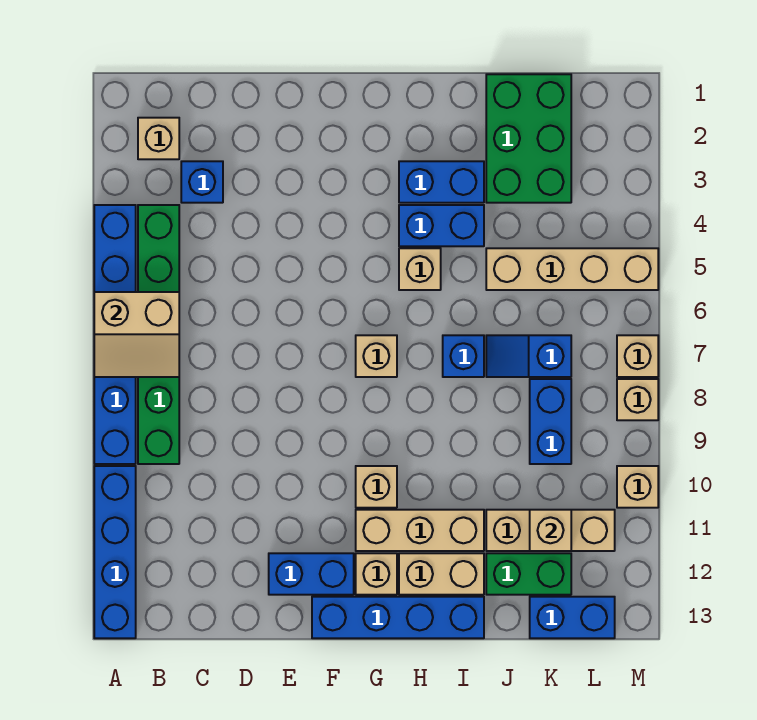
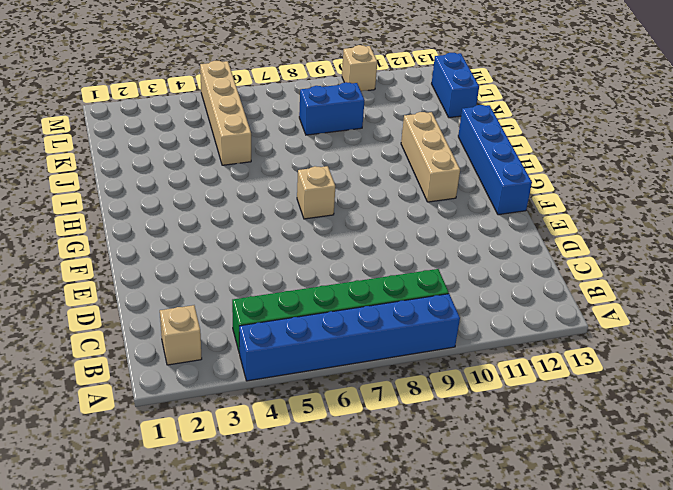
none -> blue 1x4 brick [94,466,136,638]
none -> blue 1x1 brick [181,161,223,203]
none -> blue 1x2 brick [269,553,354,595]

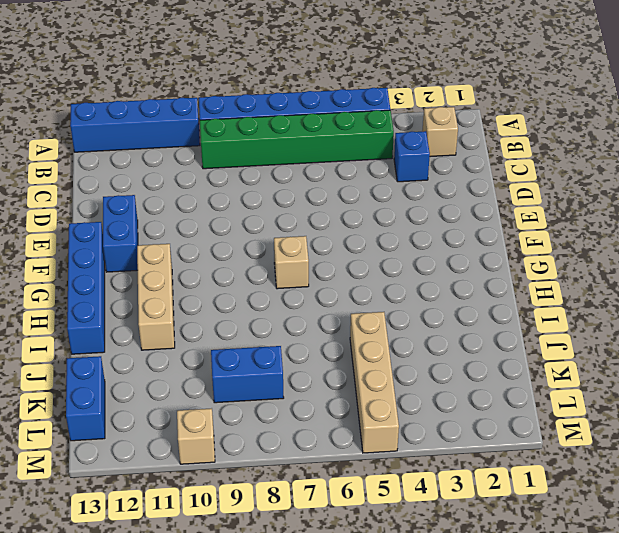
none -> tan 1x1 brick [356,466,397,508]
none -> tan 1x1 brick [356,553,397,595]
none -> blue 1x2 brick [399,161,484,203]

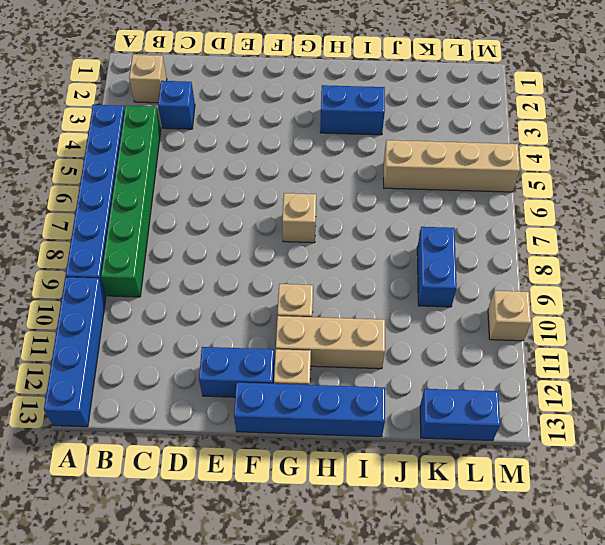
none -> blue 1x2 brick [399,205,484,246]
none -> tan 1x1 brick [399,248,441,290]
none -> tan 1x2 brick [399,553,484,595]

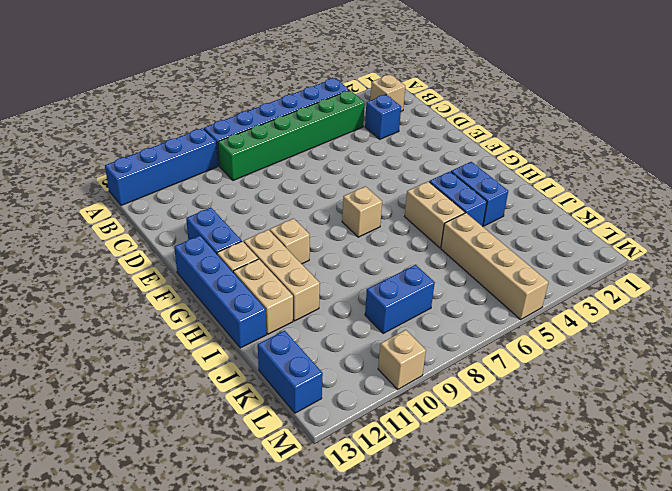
tan 1x2 brick [405,181,465,248] -> tan 1x1 brick [399,248,441,290]
none -> blue 1x1 brick [443,335,484,377]
none -> green 2x3 brick [486,74,571,203]
none -> blue 1x2 slope [486,335,571,377]

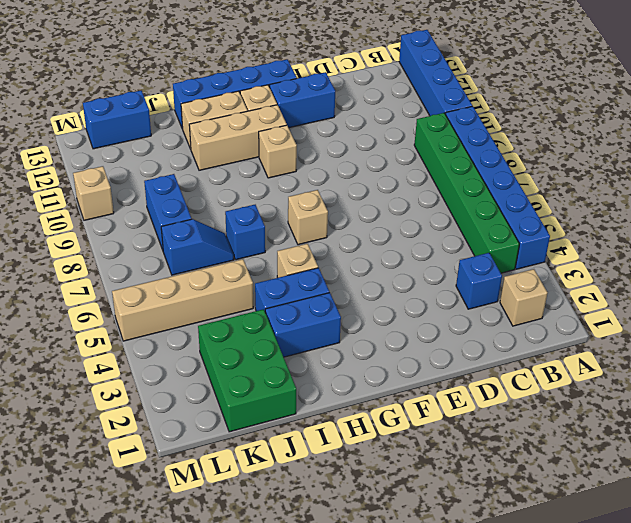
none -> tan 1x3 brick [486,510,615,551]
none -> green 1x2 brick [486,553,571,595]
none -> tan 1x1 brick [617,335,658,377]

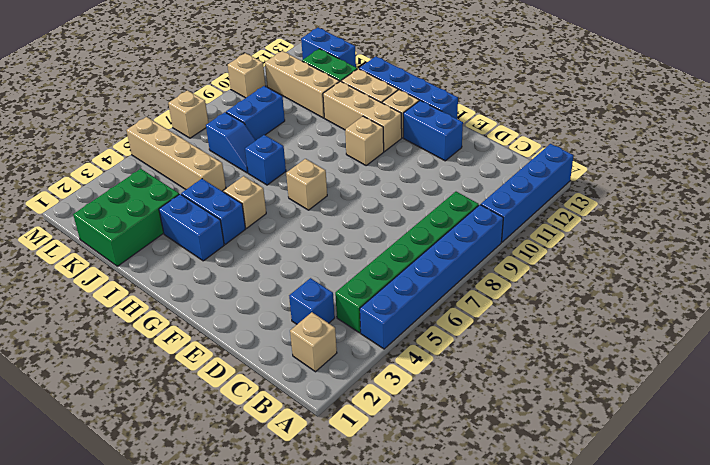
none -> tan 1x1 brick [617,379,658,420]
none -> tan 2x2 slope [94,292,179,377]
none -> tan 1x1 brick [530,510,571,551]

